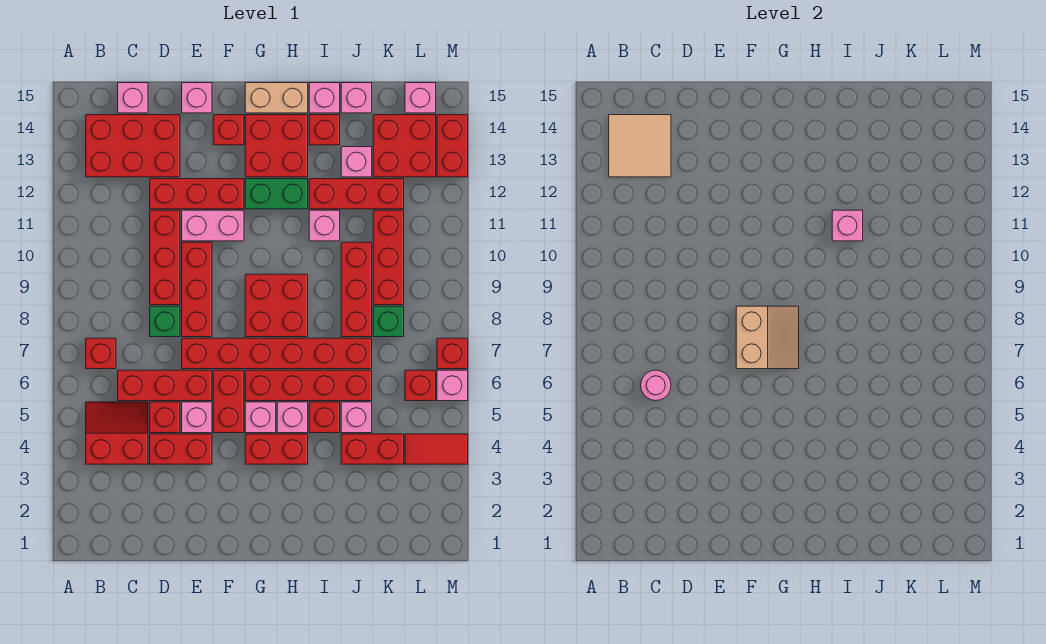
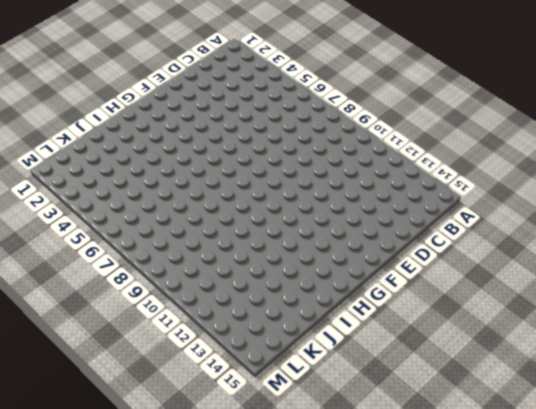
none -> red 2x2 slope [86,402,148,464]
none -> red 1x1 brick [86,338,116,369]
none -> red 2x3 brick [86,115,180,177]
none -> red 1x3 brick [118,370,212,401]

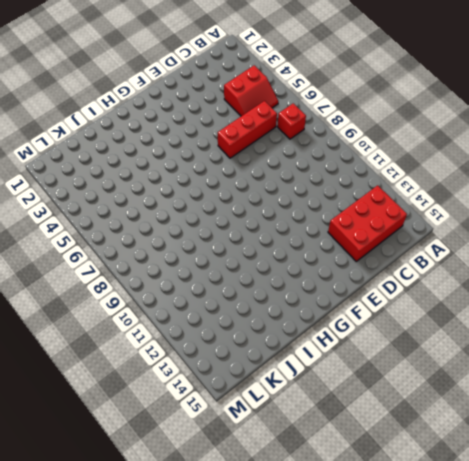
none -> pink 1x1 brick [118,83,148,113]
none -> red 1x2 brick [150,434,212,464]
none -> red 1x1 brick [150,402,180,433]
none -> green 1x1 brick [150,306,180,337]

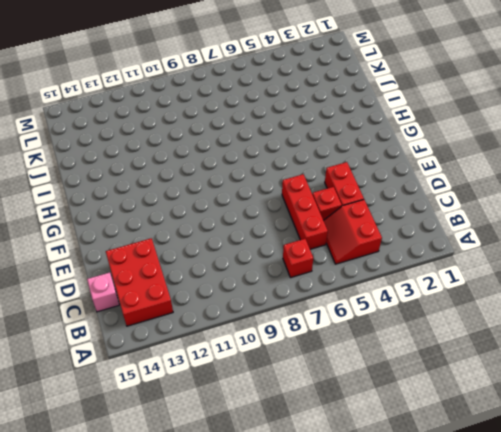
none -> green 1x1 brick [150,306,180,337]
none -> red 1x3 brick [150,210,180,305]
none -> red 1x3 brick [150,179,244,209]
none -> pink 1x1 brick [182,402,212,433]

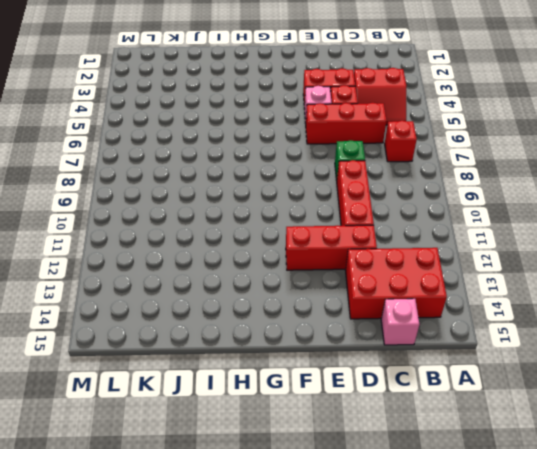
none -> red 1x6 brick [182,338,372,369]
none -> red 1x3 brick [182,242,212,337]
none -> pink 1x2 brick [182,210,244,241]
none -> pink 1x1 brick [182,83,212,113]

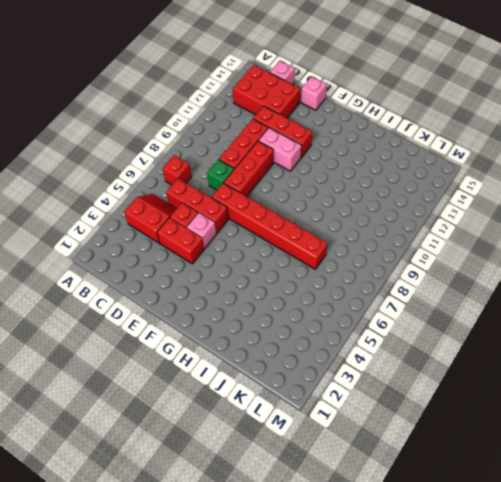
none -> red 1x2 brick [213,370,244,433]
none -> red 1x1 brick [213,115,244,145]
none -> red 1x2 brick [245,434,308,464]
none -> pink 1x1 brick [245,402,276,433]

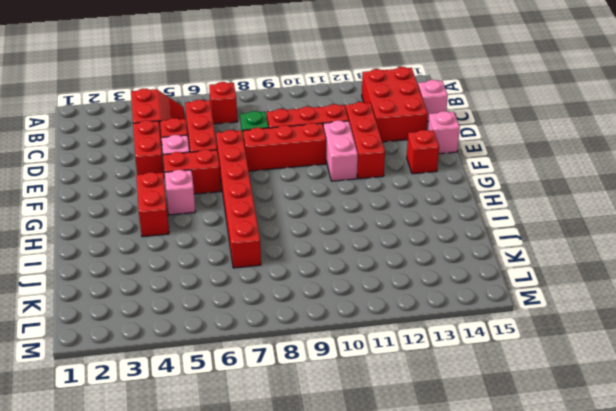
none -> red 1x4 brick [245,370,372,401]
none -> red 2x2 brick [245,274,308,337]
none -> green 1x2 brick [245,179,308,209]
none -> red 2x2 brick [245,115,308,177]

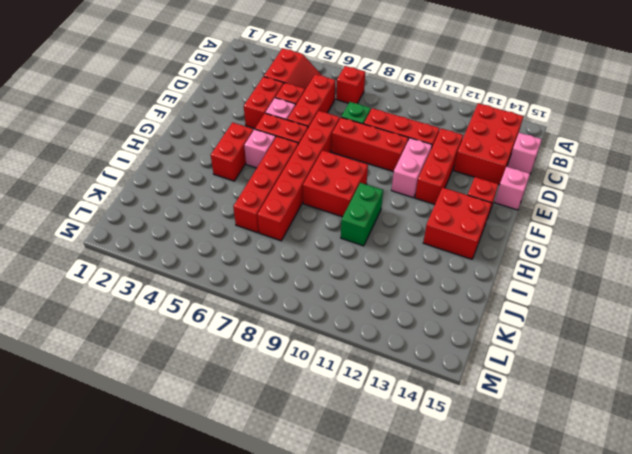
green 1x2 brick [341,183,383,246] -> green 1x2 brick moved to [245,179,308,209]
none -> tan 1x2 brick [245,83,308,113]
none -> pink 1x1 brick [277,402,308,433]
none -> red 1x1 brick [309,402,340,433]
none -> pink 1x1 brick [309,210,340,241]

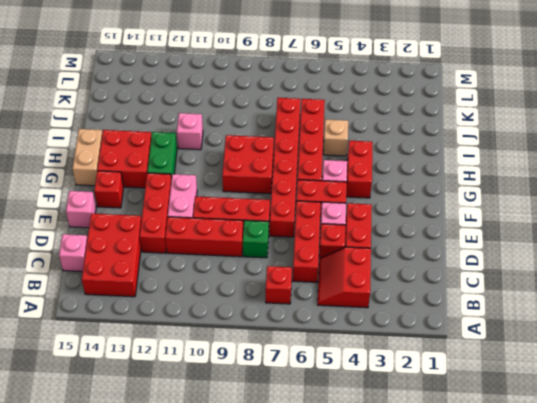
tan 1x1 brick [323,119,348,156] -> red 1x1 brick [309,402,340,433]
none -> pink 1x1 brick [277,402,308,433]
none -> red 1x3 brick [309,179,404,209]
none -> red 1x1 brick [309,115,340,145]
none -> pink 1x1 brick [309,83,340,113]

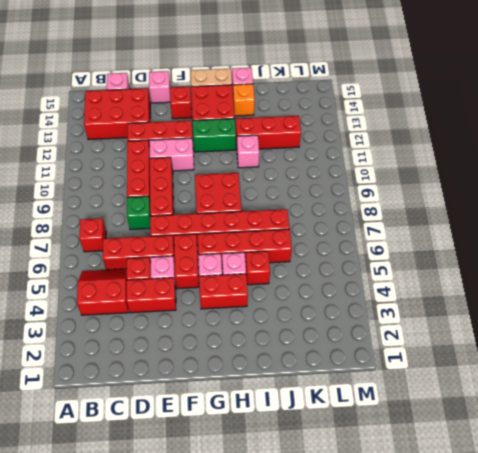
orange 1x1 brick [233,84,255,116] -> red 1x1 brick [309,115,340,145]
none -> red 1x2 brick [341,434,404,464]
none -> pink 1x1 brick [341,402,372,433]
none -> red 1x3 brick [341,242,372,337]
none -> pink 1x1 brick [341,147,372,177]

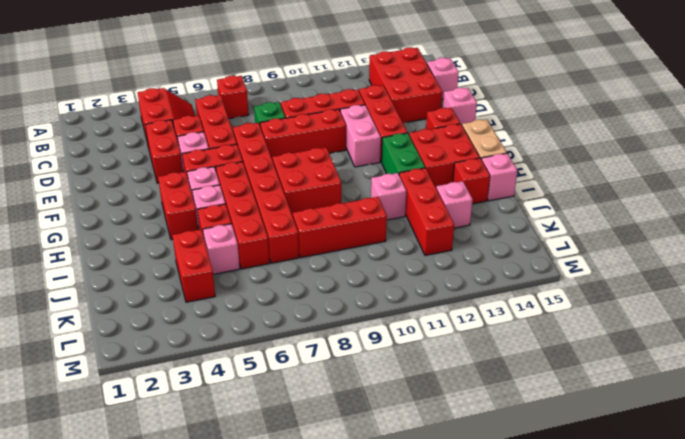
none -> pink 1x1 brick [341,83,372,113]
none -> green 1x1 brick [373,306,404,337]
none -> red 1x3 brick [373,210,404,305]
none -> red 2x2 brick [373,115,436,177]

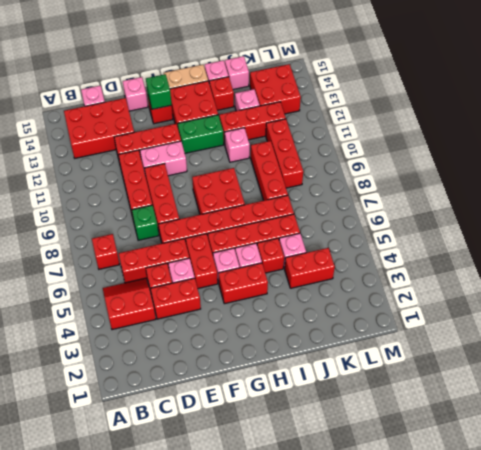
green 1x1 brick [146,74,172,109] -> green 1x1 brick moved to [373,306,404,337]
none -> red 1x2 tile [405,434,468,464]
none -> red 1x1 brick [405,370,436,401]
none -> pink 1x1 brick [405,83,436,113]
none -> pink 1x1 brick [437,370,468,401]

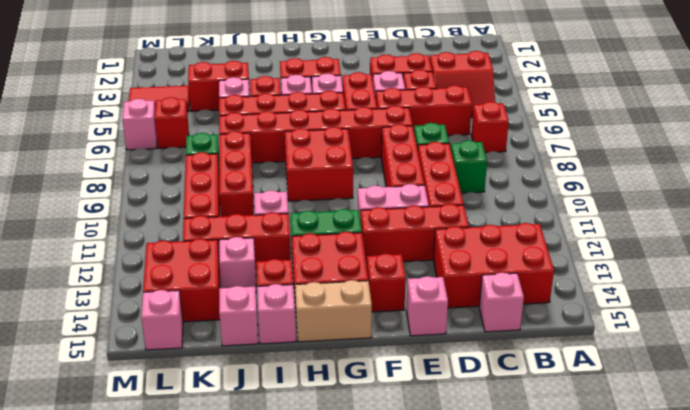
green 1x1 brick [451,140,487,193] -> none
none -> red 1x1 brick [437,338,468,369]
none -> red 1x2 brick [437,115,468,177]
none -> tan 2x2 tile [609,115,671,177]
none -> pink 1x1 round brick [641,370,671,401]

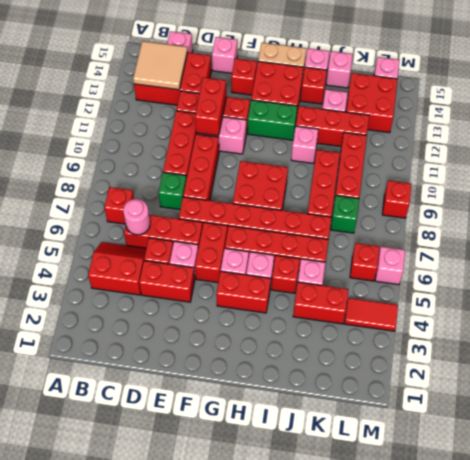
red 1x2 brick [195,77,226,136] -> red 1x2 brick moved to [437,115,468,177]
red 1x1 brick [382,181,411,218] -> red 1x1 brick moved to [437,338,468,369]
none -> tan 2x2 slope [736,306,799,369]
none -> pink 1x1 brick [832,210,863,241]

